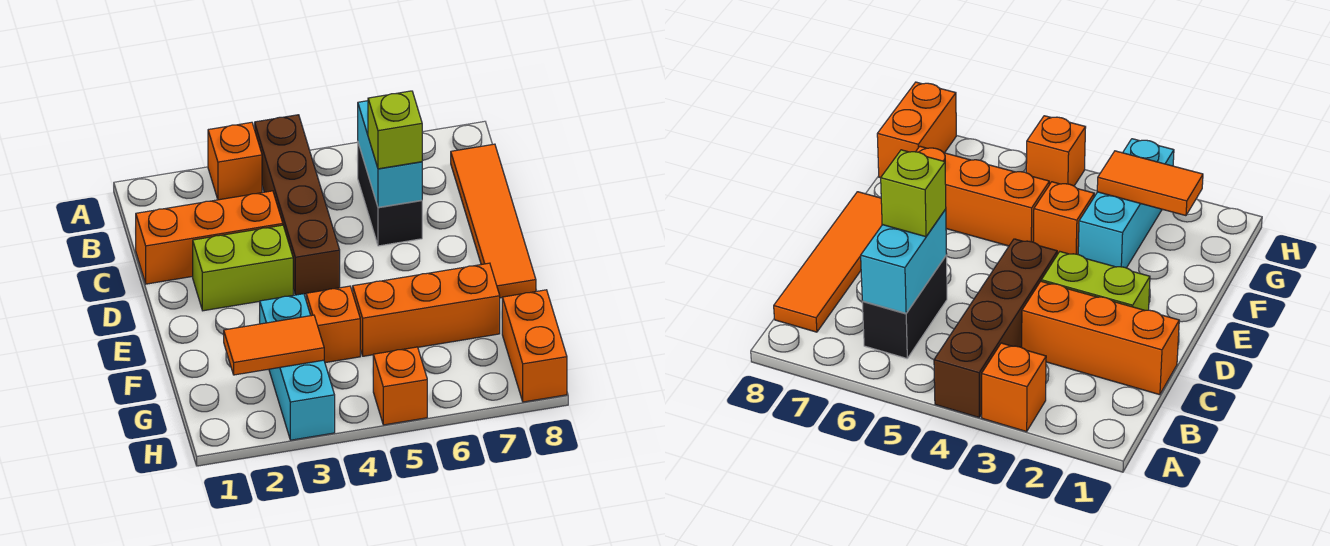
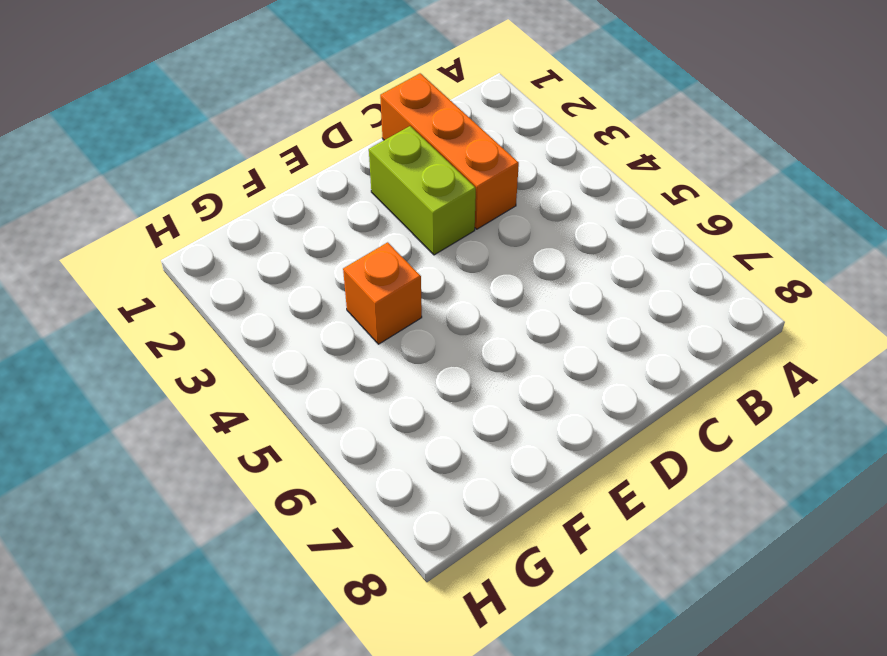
none -> orange 1x1 brick [208,122,262,200]
none -> brown 1x4 brick [255,115,340,295]
none -> black 1x2 brick [358,143,422,246]

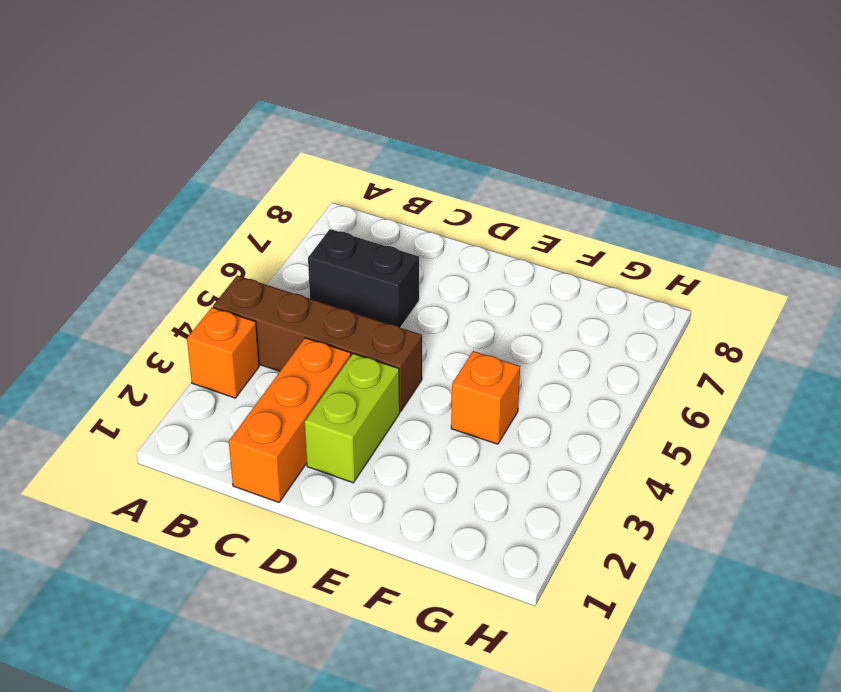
none -> orange 1x4 tile [451,144,536,298]
none -> cyan 1x3 brick [260,294,335,440]
none -> orange 1x3 brick [353,263,500,356]

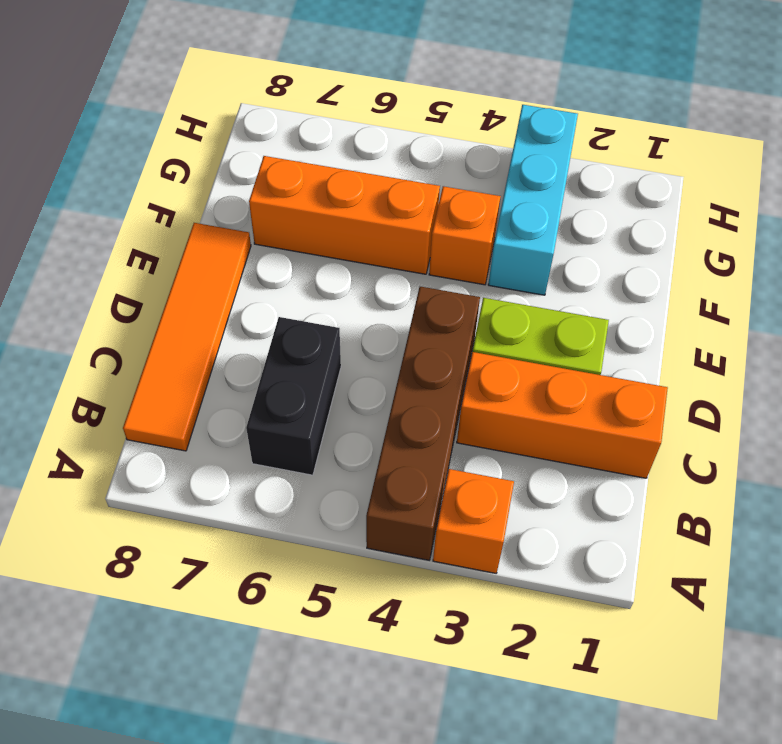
none -> orange 1x2 brick [502,290,567,402]
none -> orange 1x1 brick [373,347,427,425]
none -> cyan 1x2 brick [358,101,422,207]

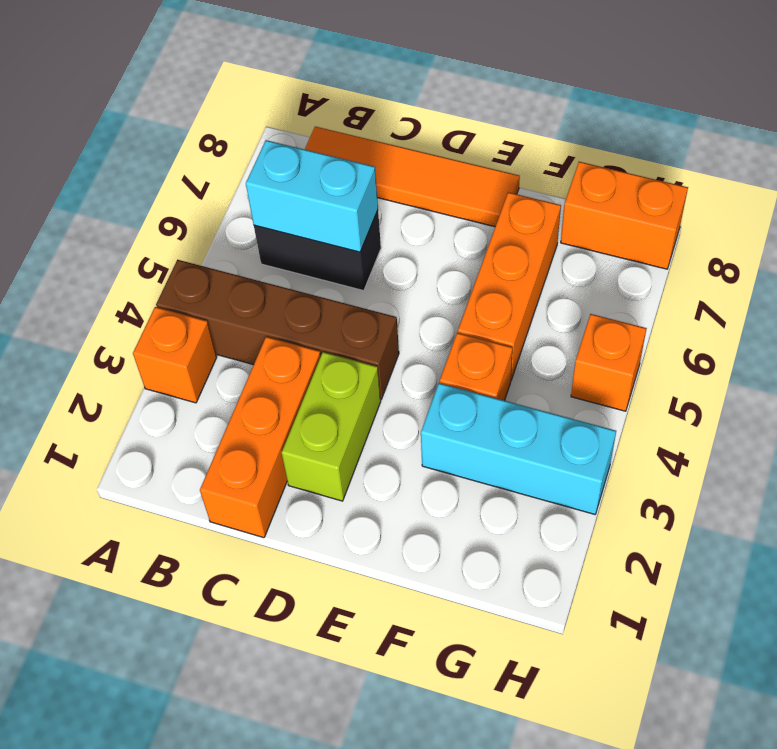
none -> orange 1x2 tile [224,315,324,375]
none -> lime 1x1 brick [368,91,422,169]

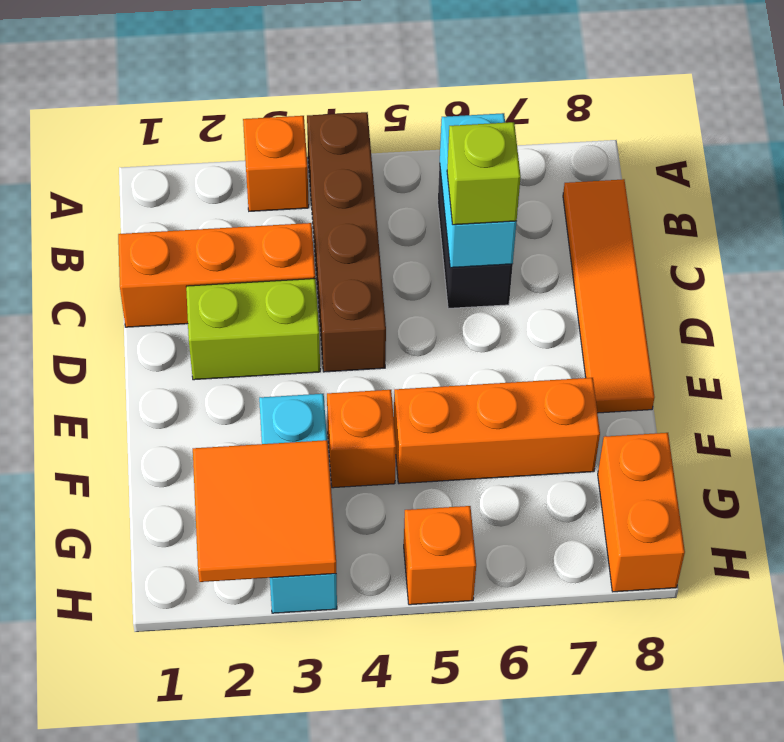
orange 2x2 tile [193,440,336,582] -> orange 1x2 tile [224,315,324,375]

